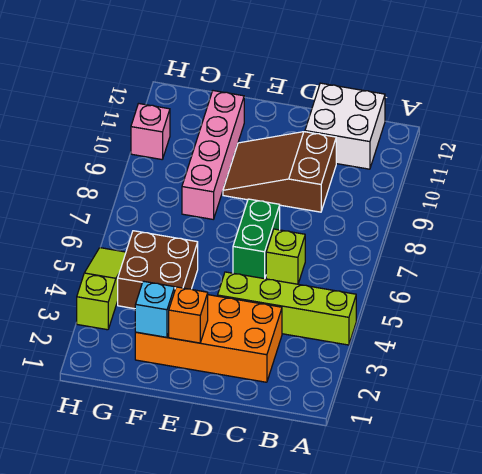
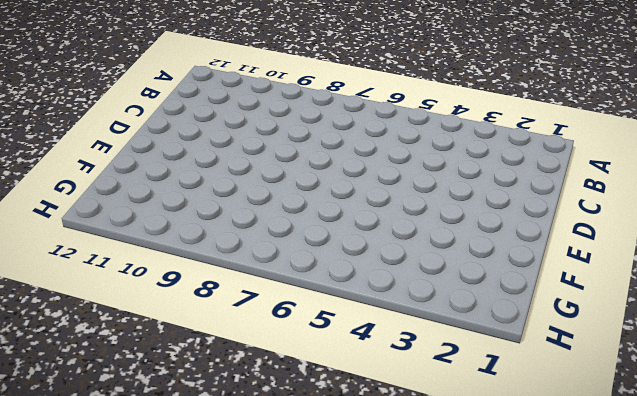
none -> lime 1x4 brick [218,272,356,345]
none -> white 2x2 brick [305,83,385,169]
none -> orange 2x4 brick [135,295,282,382]

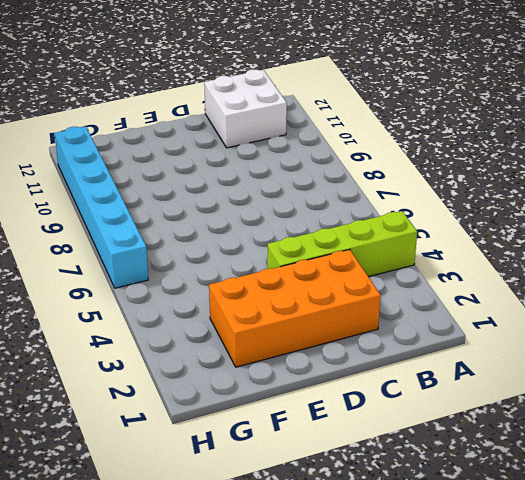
cyan 1x6 brick [55,126,148,288] -> pink 1x1 brick [131,104,170,159]
none -> lime 1x1 brick [266,229,305,284]
none -> brown 2x3 slope [223,132,336,212]
none -> green 1x2 brick [233,199,280,279]

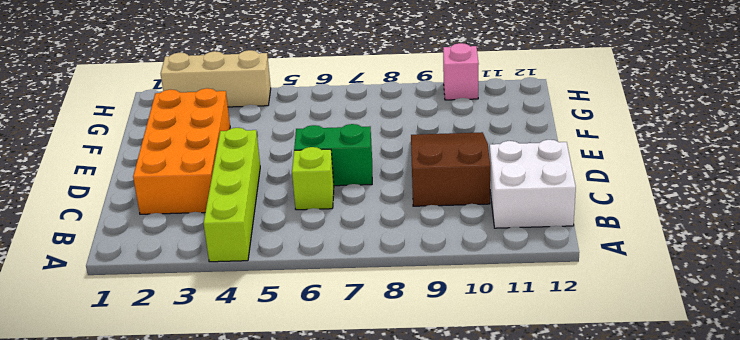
tan 1x3 brick [161,50,271,107] -> lime 1x3 slope [77,248,126,330]
none -> brown 2x2 brick [118,231,198,309]
none -> pink 1x4 brick [182,91,244,219]
none -> orange 1x1 brick [169,287,208,343]

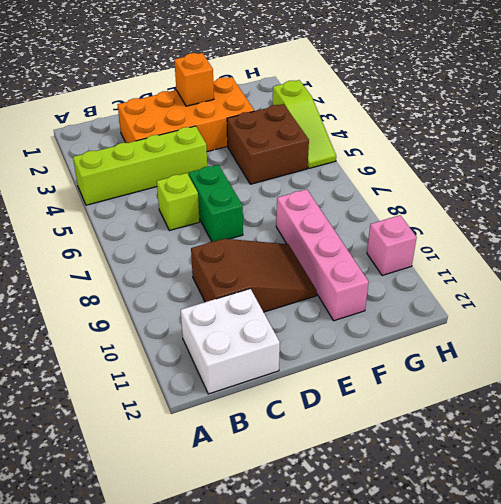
none -> cyan 1x1 brick [135,281,175,337]

